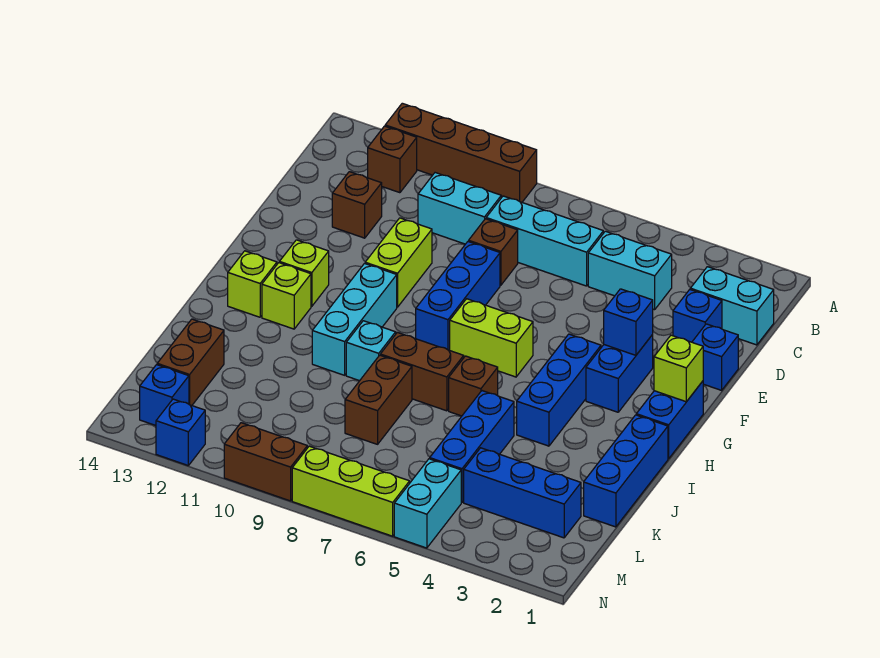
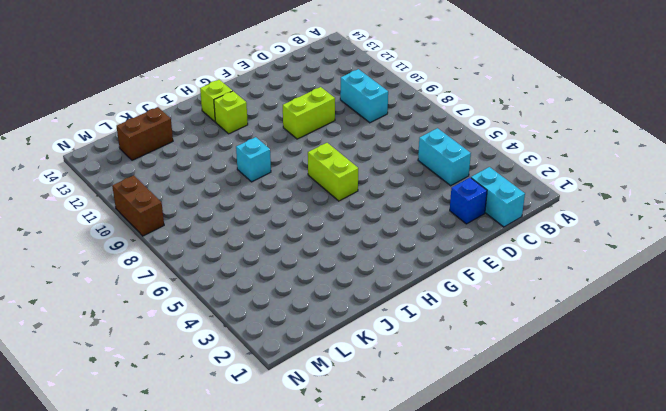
none -> brown 1x4 brick [385,103,537,202]
none -> brown 1x1 brick [368,126,417,193]
none -> cyan 1x3 brick [486,196,603,286]
none -> brown 1x1 brick [469,219,518,285]

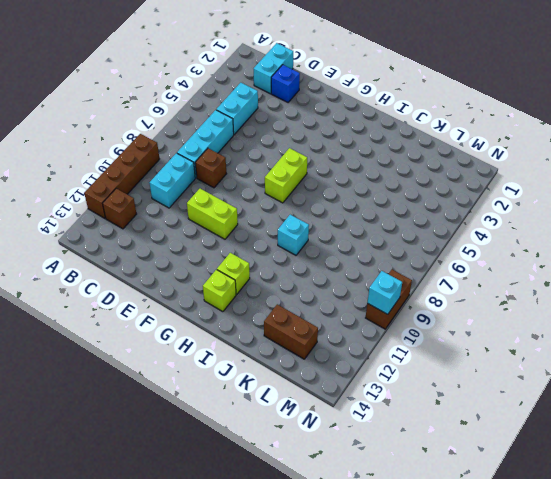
cyan 1x1 brick [367,271,402,314] -> none
none -> brown 1x1 brick [332,172,382,238]
none -> blue 1x1 brick [692,324,738,390]
none -> blue 1x3 brick [416,242,500,350]
none -> blue 1x2 brick [586,335,653,412]

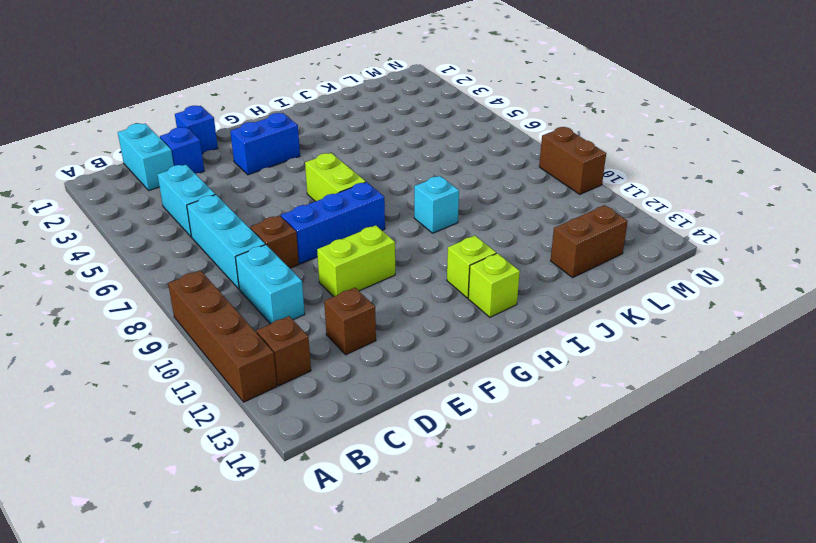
none -> blue 1x2 brick [636,381,703,459]
none -> blue 1x3 brick [517,334,601,446]
none -> cyan 1x3 brick [312,263,397,375]
none -> lime 1x1 brick [279,240,329,306]

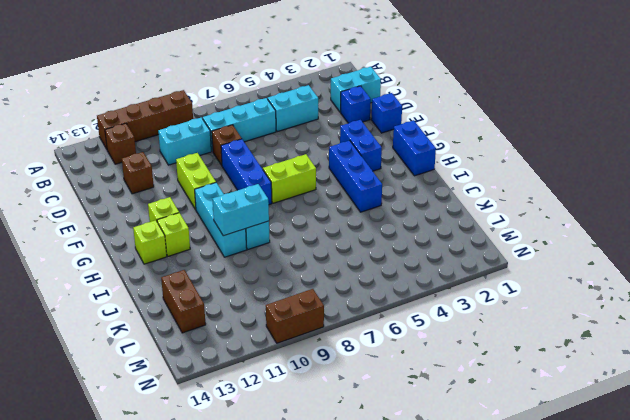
cyan 1x2 brick [213,184,269,236] -> cyan 1x2 brick turned to [394,459,461,548]
none -> blue 1x3 brick [584,415,668,527]
none -> brown 1x1 brick [449,356,498,416]
none -> brown 1x2 brick [380,332,464,411]
none -> blue 1x3 brick [430,391,514,503]

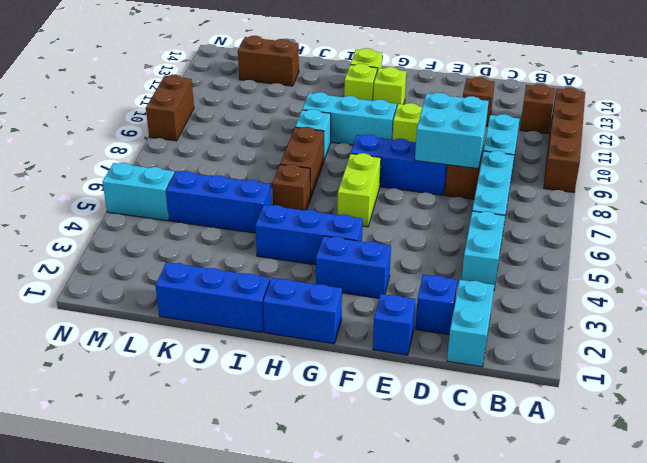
cyan 2x2 brick [415,93,489,169] -> none
none -> brown 1x2 brick [345,355,412,444]
none -> blue 1x3 brick [464,448,581,538]
none -> blue 1x1 brick [140,365,189,426]
none -> lime 1x3 brick [292,446,410,536]

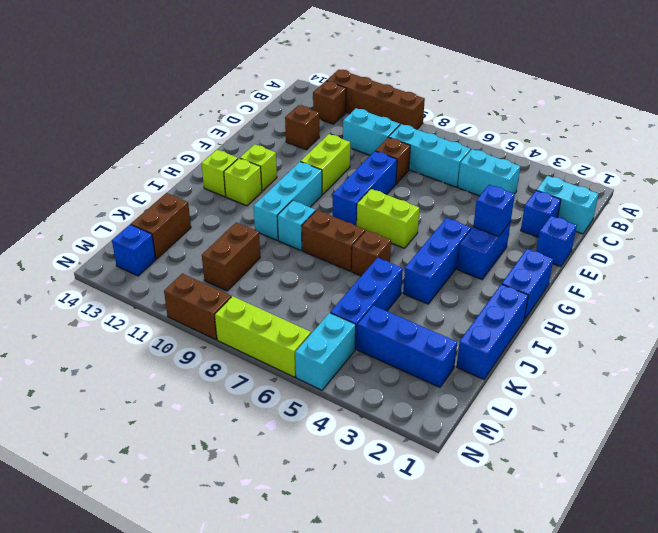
brown 1x2 brick [202,222,260,291] -> brown 1x2 brick moved to [345,355,412,444]
none -> blue 1x1 brick [156,399,205,465]
none -> lime 1x1 brick [654,335,703,402]

